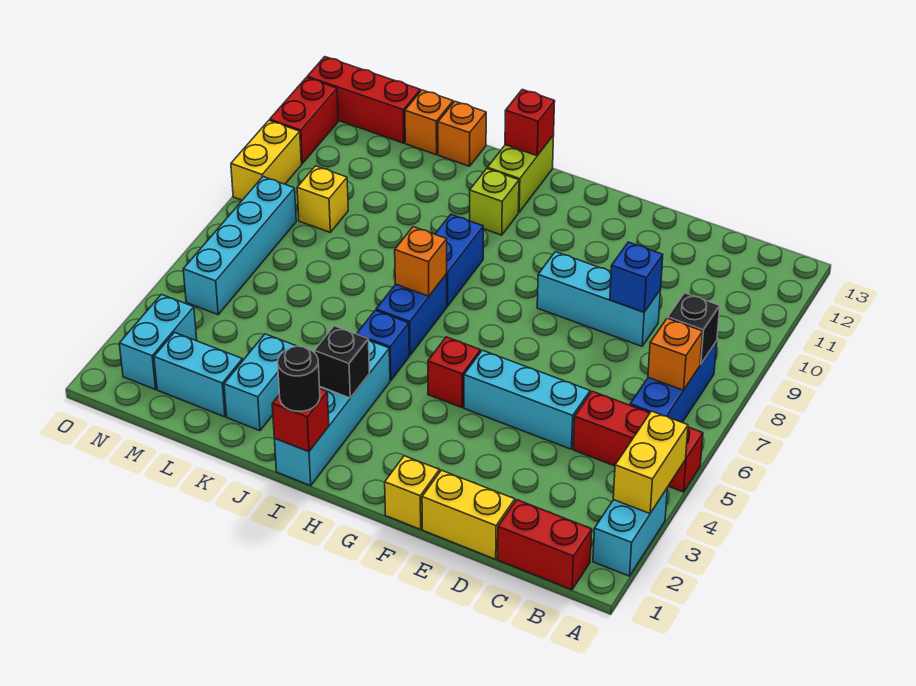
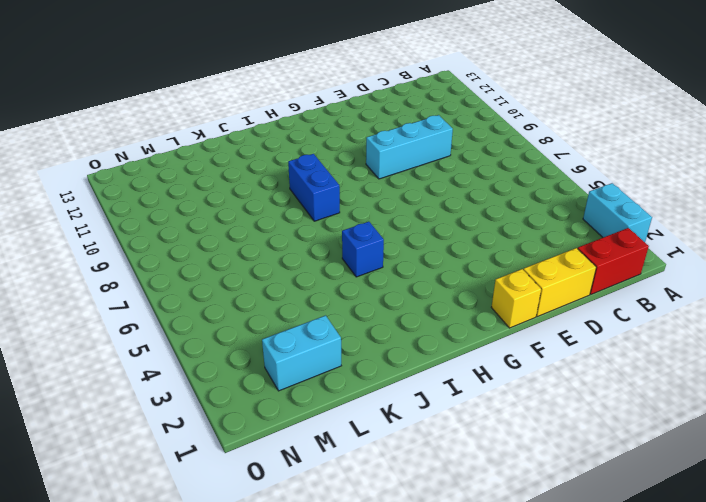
none -> red 1x3 brick [573,391,703,492]
none -> blue 1x3 brick [630,341,717,422]
none -> cyan 1x3 brick [464,350,590,449]
none -> red 1x1 brick [428,337,480,408]

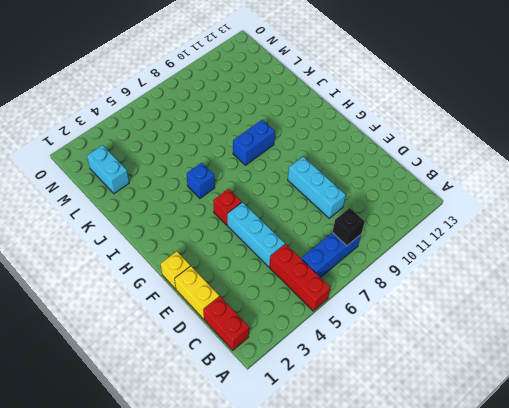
none -> cyan 1x2 brick [593,489,667,576]
none -> cyan 1x4 brick [274,341,390,486]
none -> blue 1x2 brick [376,274,447,355]
none -> lime 1x1 brick [470,169,519,235]

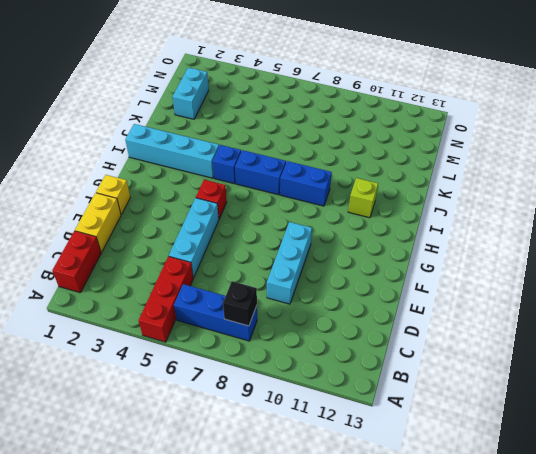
none -> cyan 1x2 brick [593,489,667,576]
none -> lime 1x2 brick [487,135,554,212]
none -> cyan 1x2 brick [224,334,296,431]
none -> orange 1x1 brick [438,101,486,166]

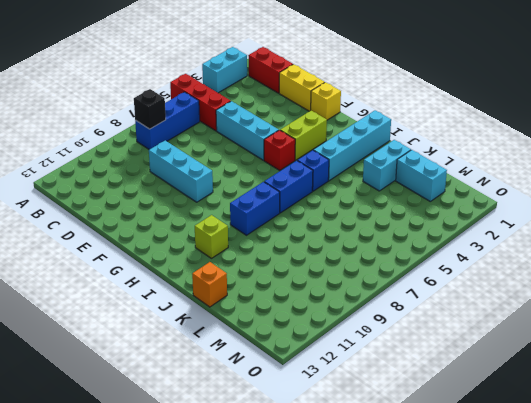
lime 1x2 brick [280,111,327,160] -> lime 1x2 brick moved to [487,135,554,212]
none -> orange 1x1 brick [405,90,453,155]
none -> yellow 1x1 brick [297,166,348,232]
none -> red 1x3 brick [307,57,420,143]
none -> cyan 1x2 brick [119,294,197,390]

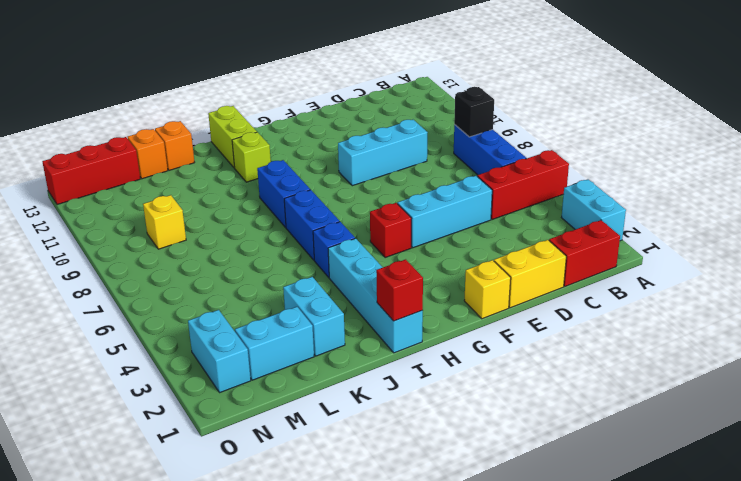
none -> cyan 1x4 brick [183,177,296,315]
none -> yellow 1x2 brick [231,120,301,200]
none -> red 1x2 brick [270,78,338,164]
none -> yellow 1x2 brick [613,411,688,513]

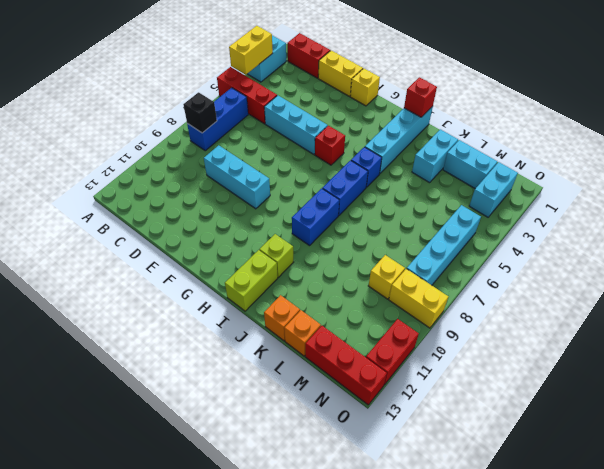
yellow 1x2 brick [389,269,448,328] -> yellow 1x2 brick turned to [231,120,301,200]
none -> orange 1x1 brick [648,318,703,390]
none -> blue 1x1 brick [610,242,663,312]
none -> black 1x1 brick [315,326,369,398]
none -> orange 1x1 brick [395,227,447,296]

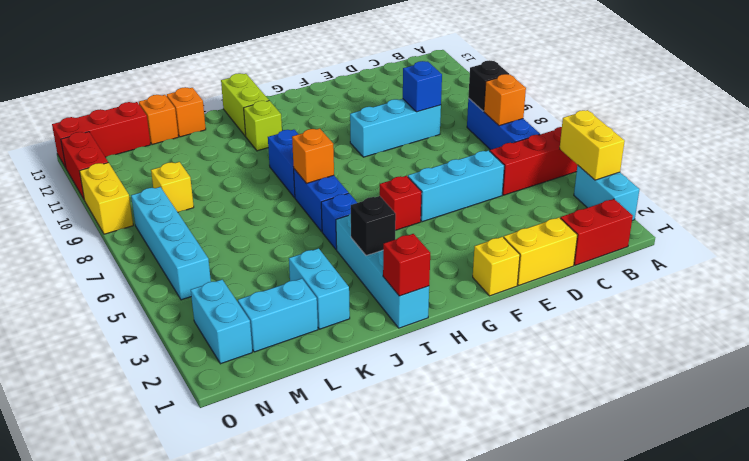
none -> red 1x1 brick [505,89,555,156]
none -> black 1x1 round brick [278,346,320,411]

